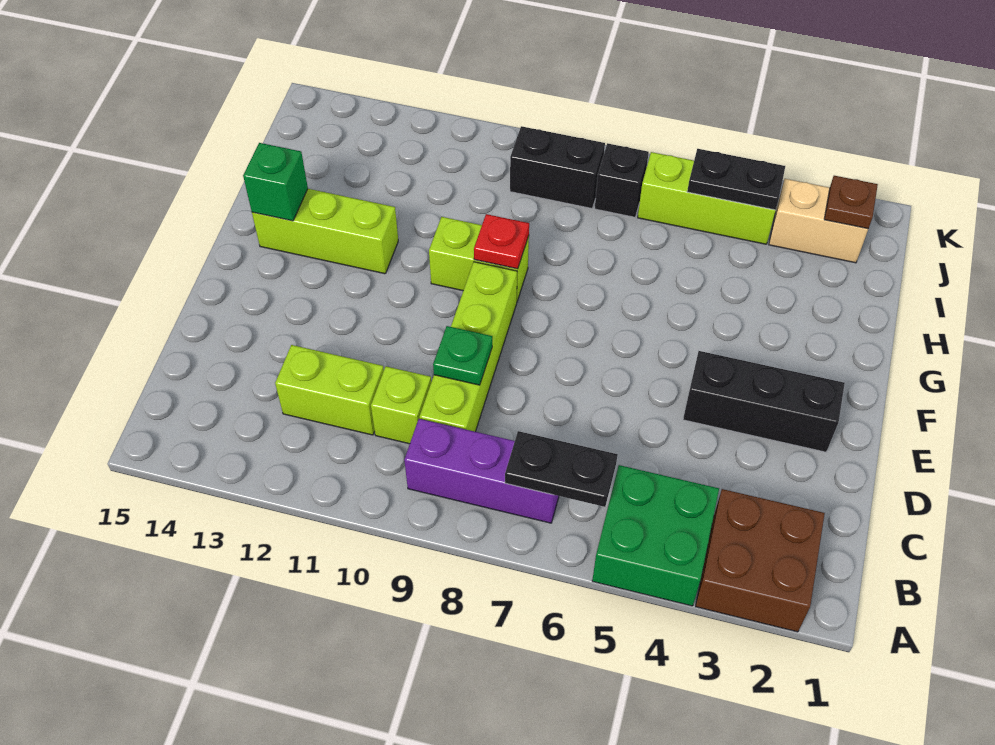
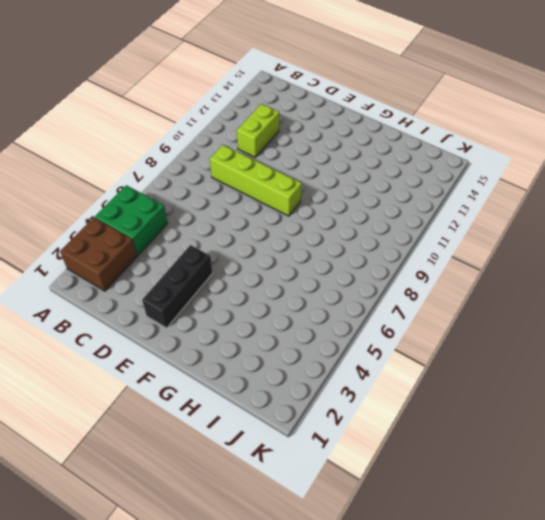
none -> purple 1x3 brick [404,419,559,523]
none -> lime 1x1 brick [371,366,431,444]
none -> lime 1x2 brick [429,217,529,301]

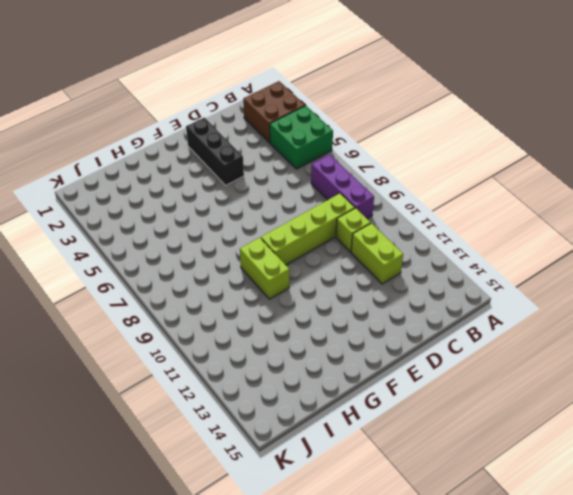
none -> lime 1x3 brick [252,189,398,274]
none -> tan 1x2 brick [769,179,868,263]
none -> lime 1x3 brick [638,152,776,244]

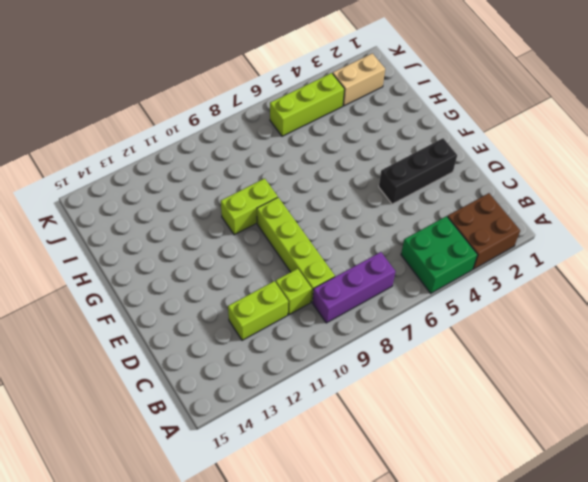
none -> lime 1x3 brick [252,189,398,274]
none -> black 1x1 brick [595,143,649,217]
none -> black 1x2 brick [510,126,605,208]

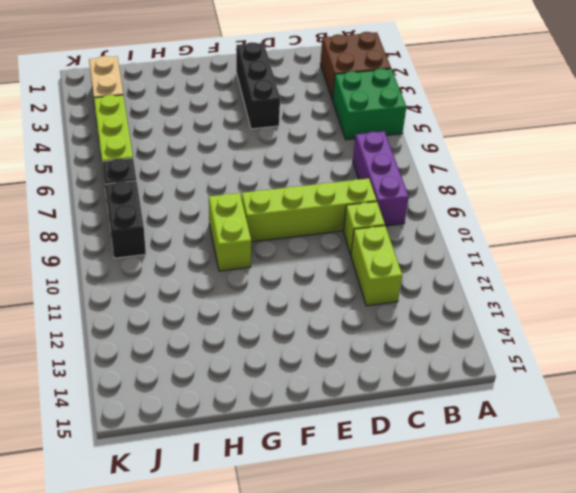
none -> lime 1x3 brick [252,189,398,274]
none -> black 1x2 plate [505,431,618,507]
none -> green 1x1 plate [433,326,492,385]

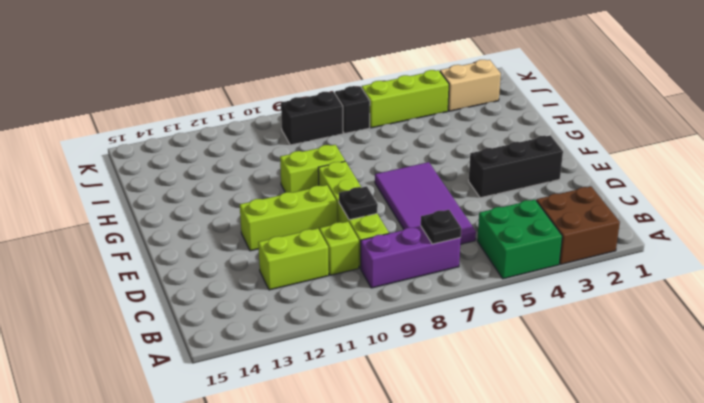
black 1x1 plate [421,210,461,244] -> black 1x2 plate [505,431,618,507]
purple 2x4 tile [375,162,476,244] -> none
black 1x1 plate [339,186,378,220] -> green 1x1 plate [433,326,492,385]
lime 1x3 brick [240,185,337,251] -> lime 1x3 brick moved to [252,189,398,274]
none -> red 1x1 plate [474,214,529,269]
none -> green 1x1 brick [243,143,308,221]
none -> brown 1x1 plate [824,176,878,229]

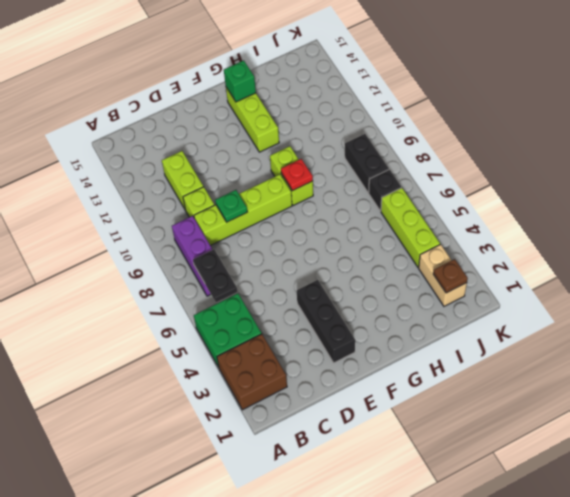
none -> black 1x2 plate [687,149,785,210]

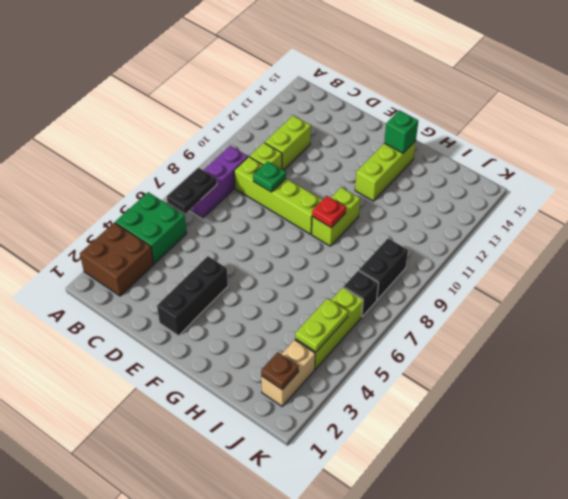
lime 1x2 plate [295,298,348,352] -> black 1x2 plate [687,149,785,210]

